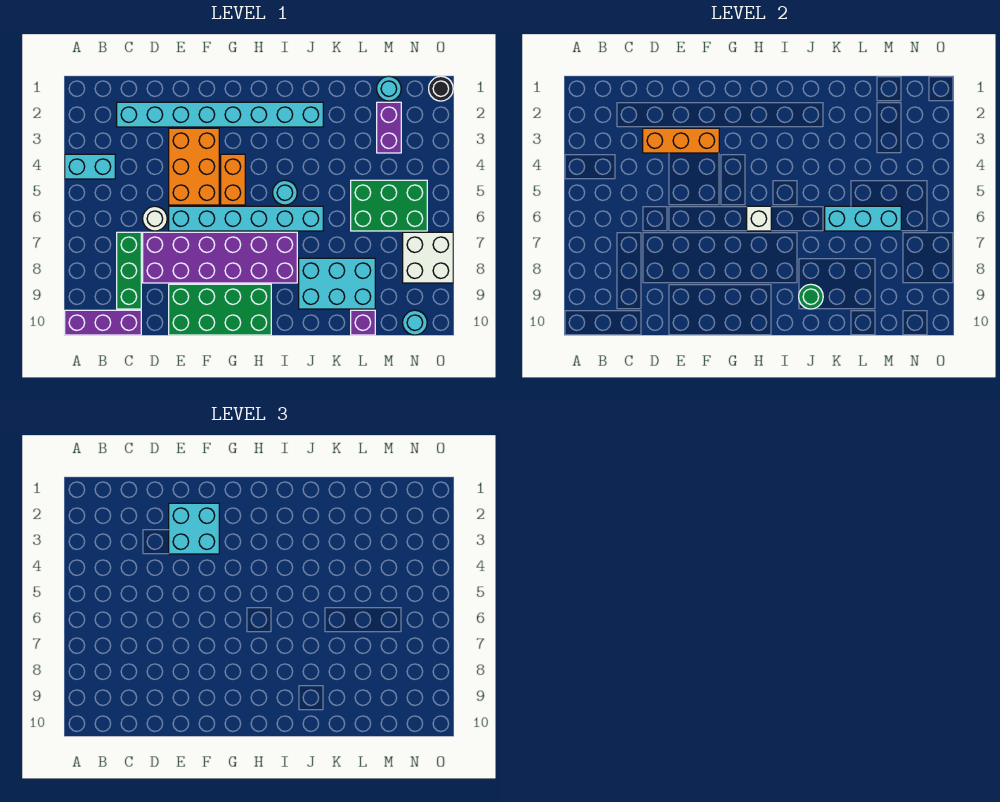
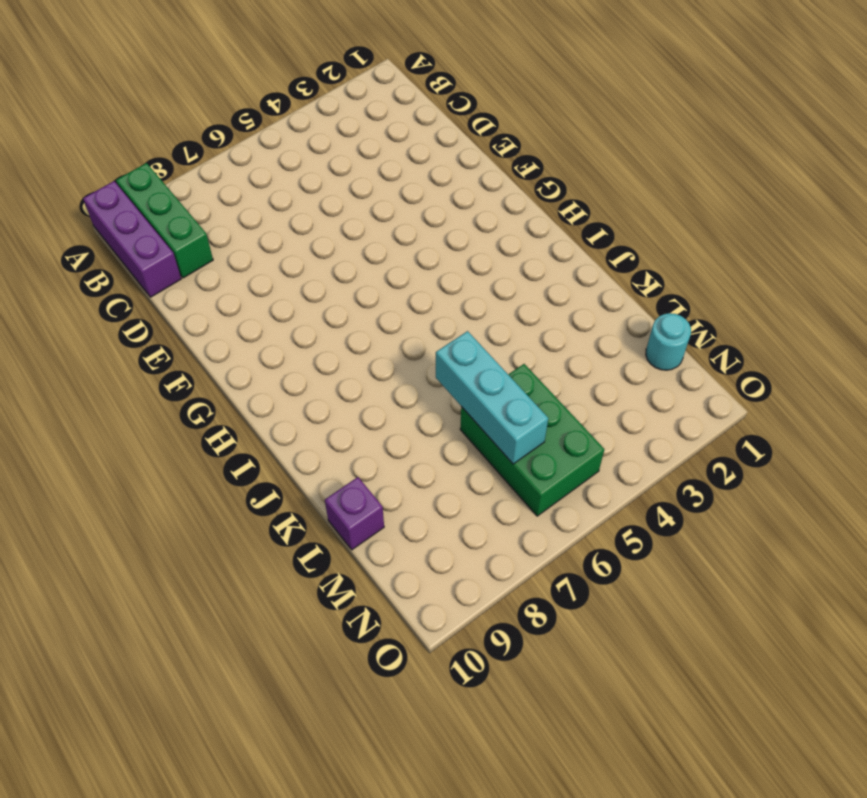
green 1x3 brick [116,163,213,278] -> green 1x3 brick turned to [117,232,141,309]
none -> cyan 1x2 brick [65,154,115,179]
none -> cyan 1x8 brick [117,102,323,127]
none -> white 1x1 round brick [143,206,167,231]

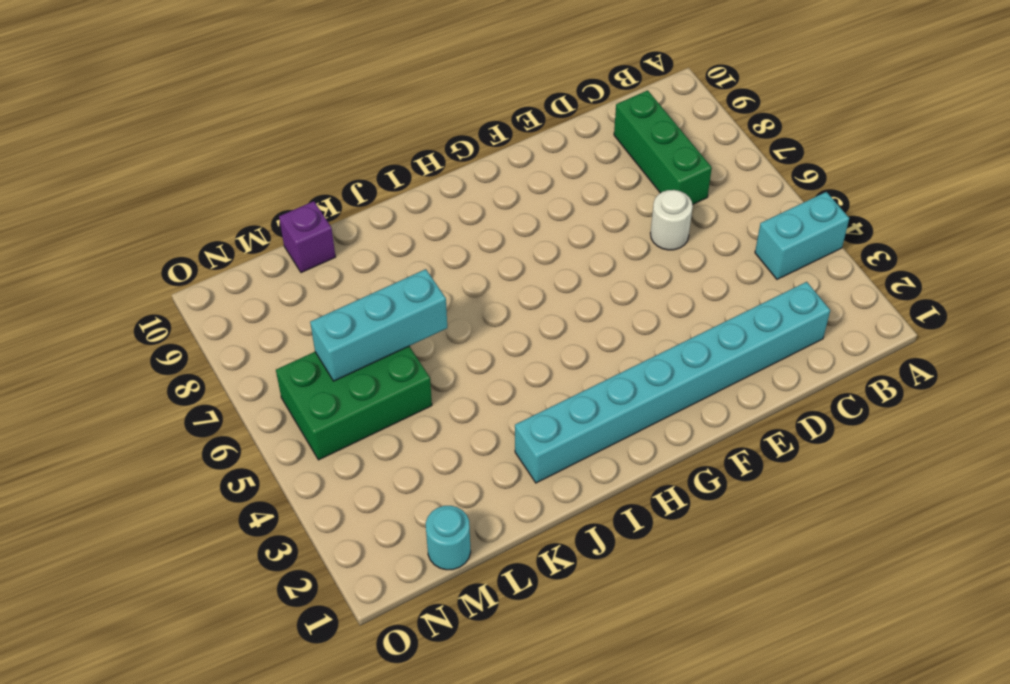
none -> purple 1x3 brick [65,310,141,335]
none -> purple 2x6 brick [143,232,297,283]
none -> orange 2x3 brick [169,128,219,205]

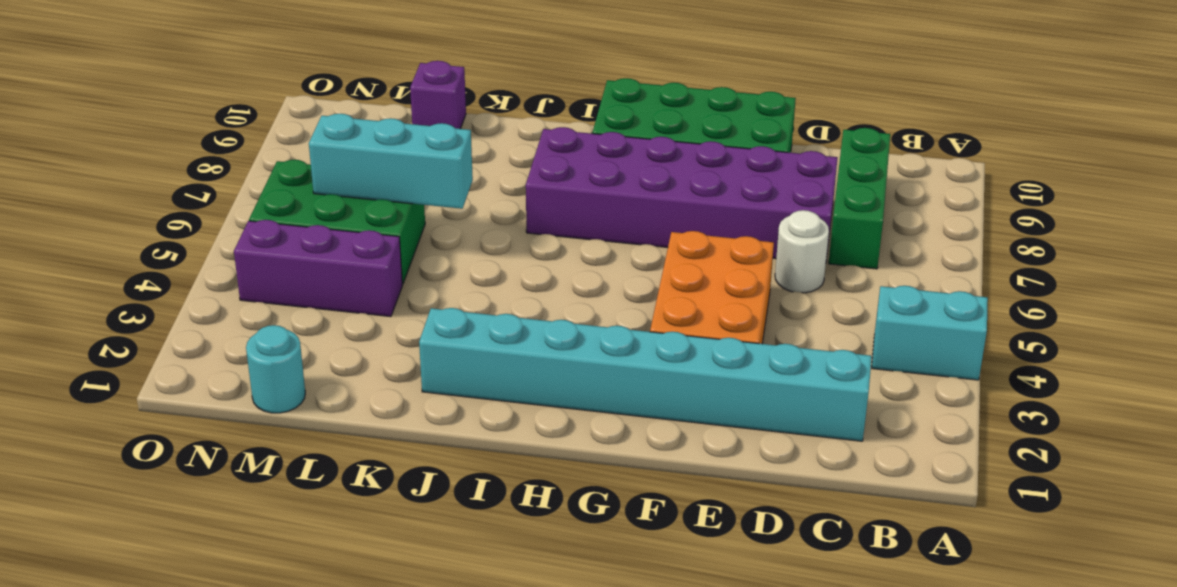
purple 1x3 brick [234,220,403,317] -> purple 1x3 brick moved to [65,310,141,335]
none -> cyan 1x6 brick [169,206,323,231]
none -> orange 1x2 brick [221,154,245,205]
none -> cyan 1x1 round brick [273,180,297,205]

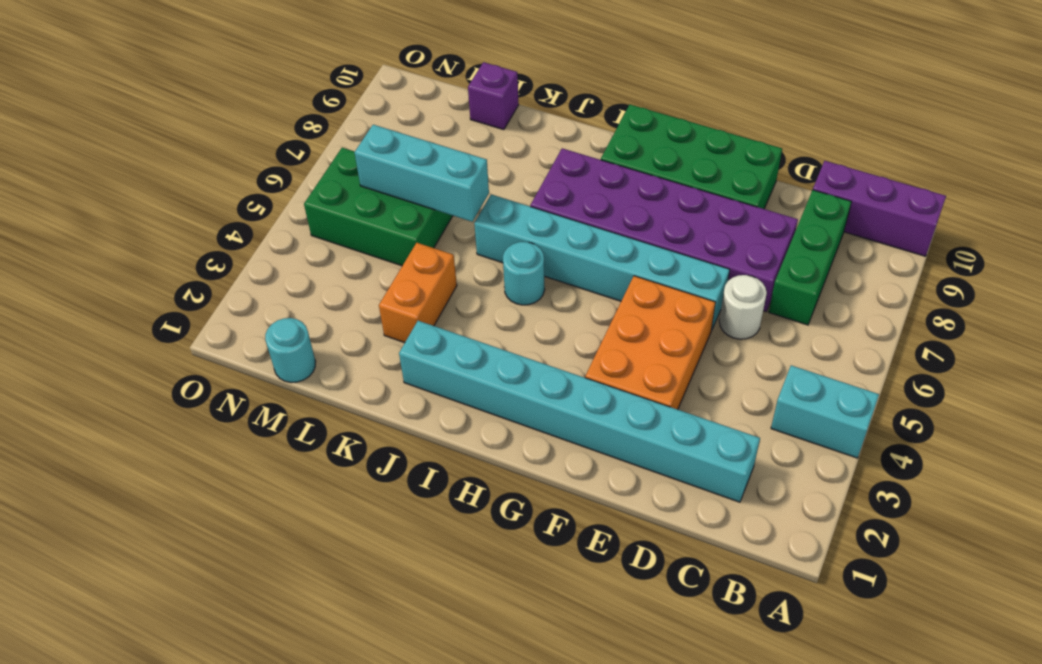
orange 1x2 brick [379,243,457,343] -> orange 1x2 brick moved to [221,154,245,205]
none -> cyan 2x3 brick [299,258,375,309]
none -> purple 1x2 brick [377,102,401,153]
none -> white 2x2 brick [403,232,453,283]

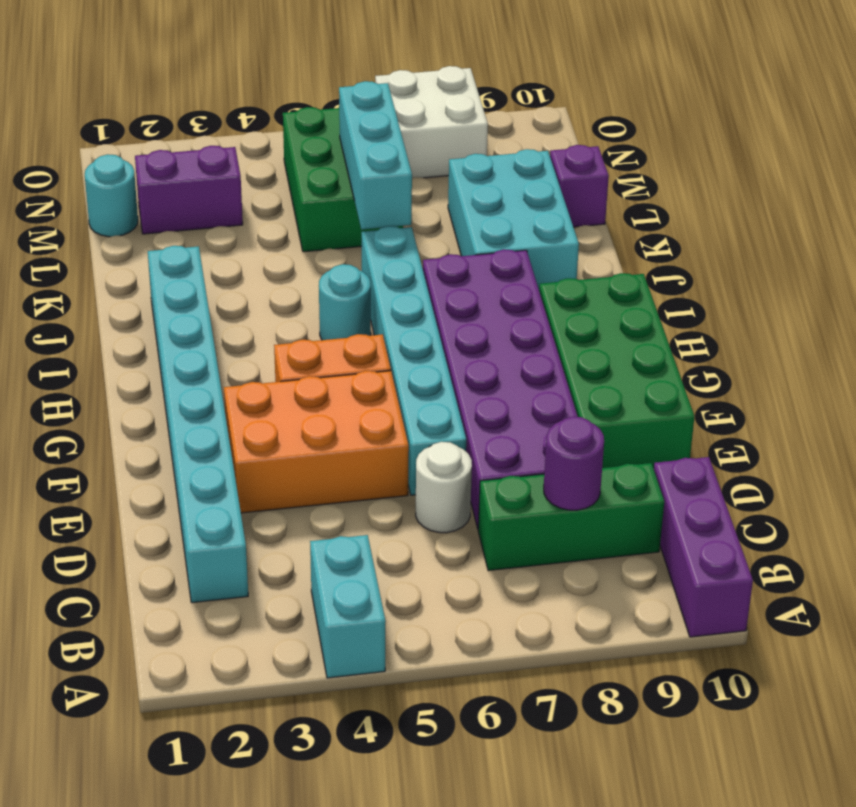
purple 1x1 round brick [544,417,604,510] -> none
none -> cyan 1x1 round brick [403,310,427,335]
none -> black 1x1 round brick [429,76,453,101]
none -> orange 1x3 brick [643,128,719,153]

